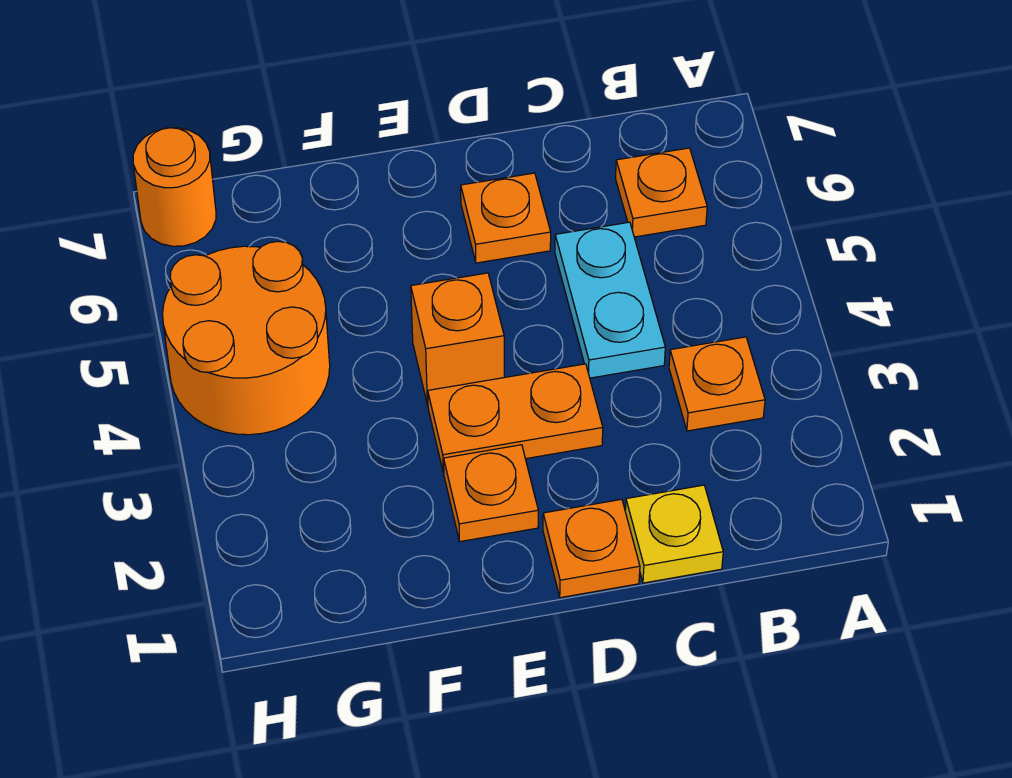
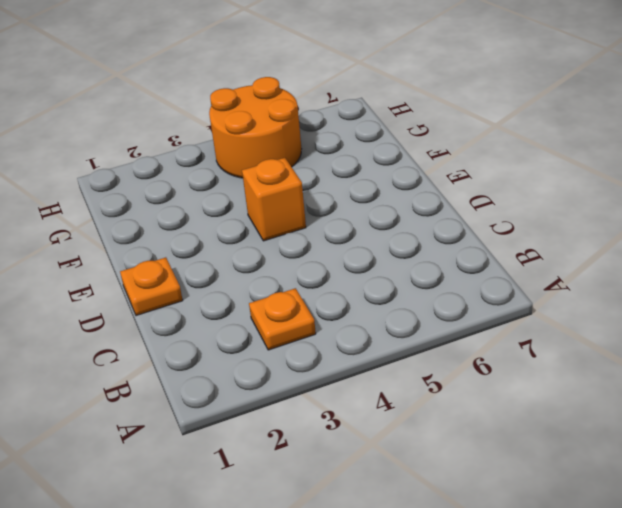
none -> orange 1x1 plate [616,148,707,237]
none -> yellow 1x1 plate [625,485,723,583]

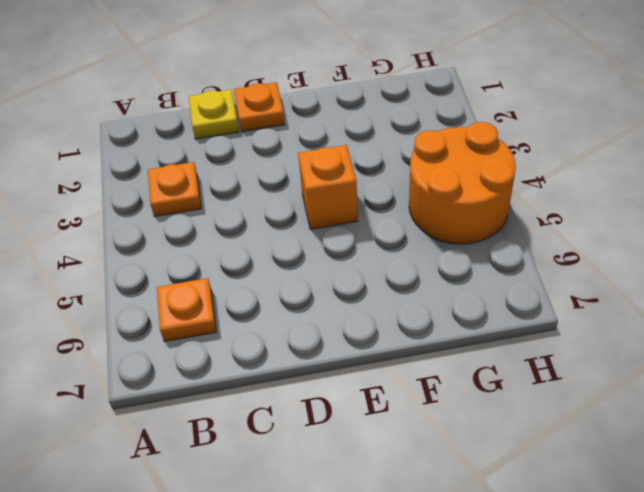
none -> cyan 1x2 plate [555,222,665,378]
none -> orange 1x2 plate [428,364,603,473]

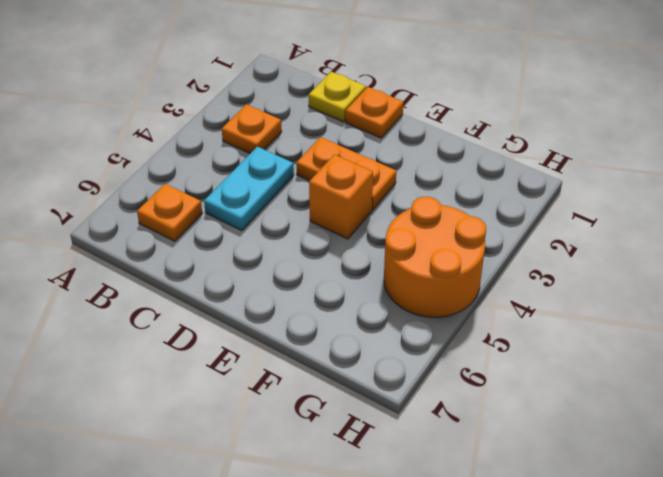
none -> orange 1x1 plate [461,173,551,263]
none -> orange 1x1 plate [444,445,538,542]

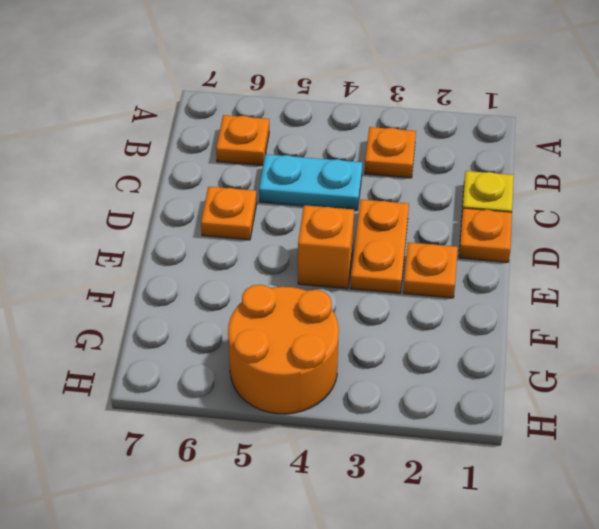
none -> orange 1x1 round brick [133,128,216,246]

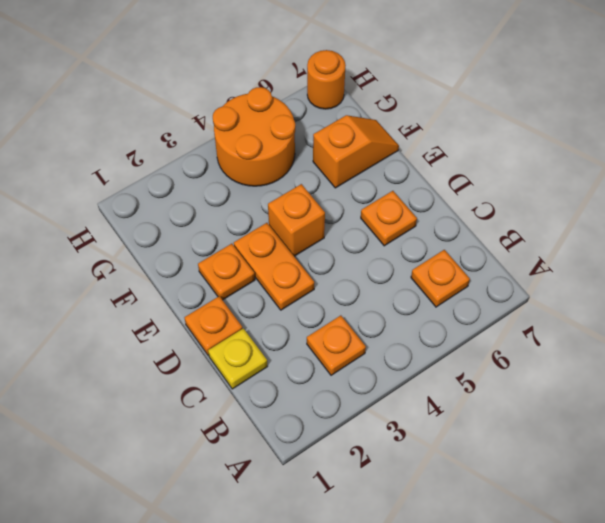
orange 1x2 slope [313,115,399,188] -> none
none -> cyan 1x2 plate [555,222,665,378]

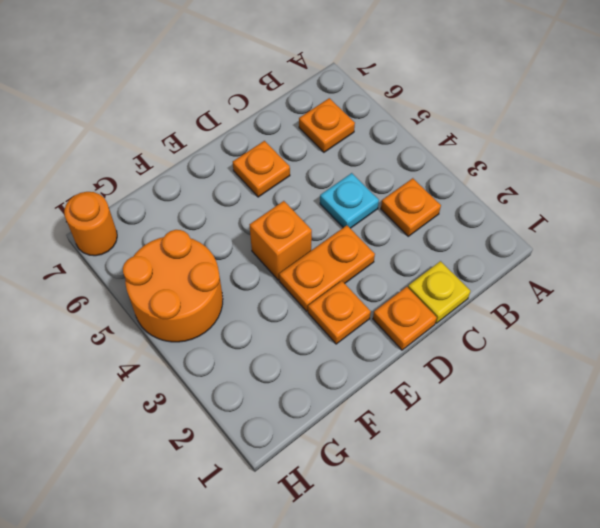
cyan 1x1 plate [320,173,379,228] -> cyan 1x2 plate [555,222,665,378]

